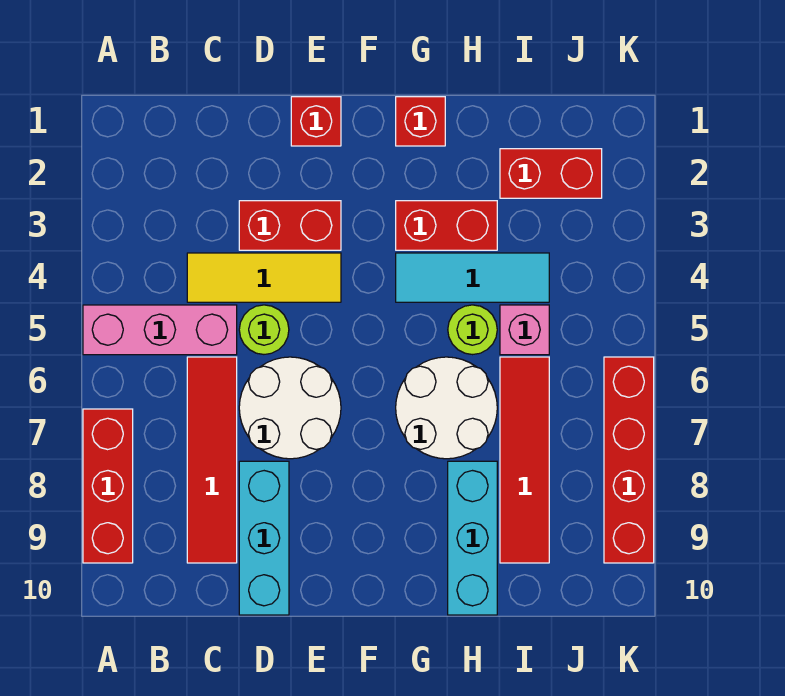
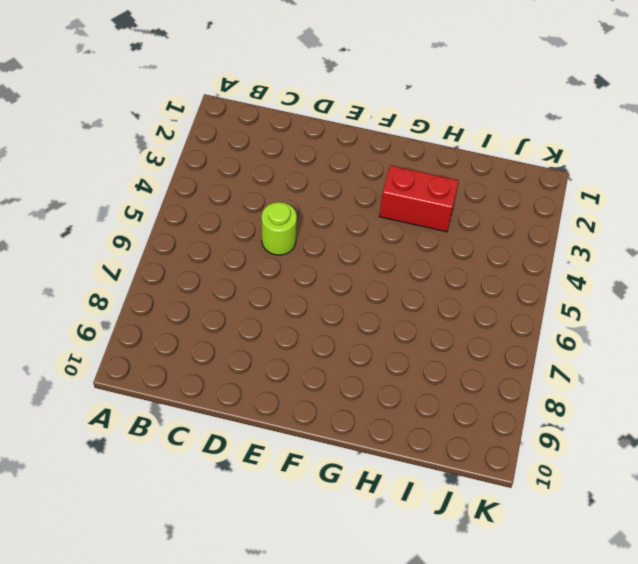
none -> pink 1x3 brick [83,305,237,355]
none -> red 1x3 brick [83,409,133,563]
none -> yellow 1x3 tile [187,253,341,302]

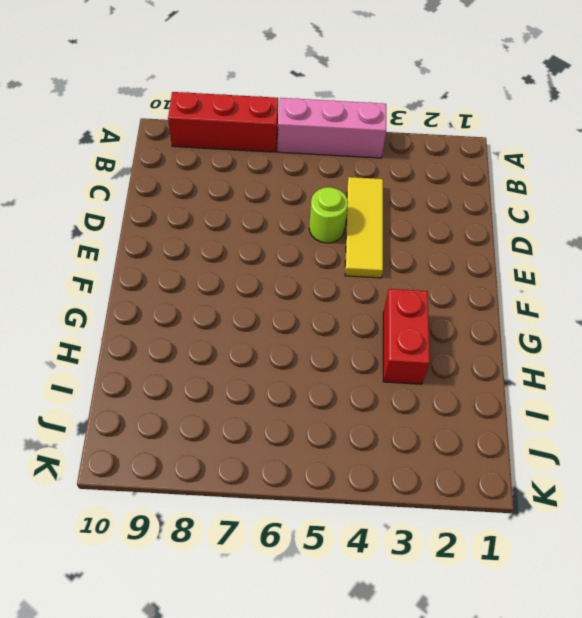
pink 1x3 brick [278,98,386,158] -> pink 1x3 brick turned to [83,305,237,355]
none -> red 1x4 tile [187,357,237,563]
none -> red 1x2 brick [239,201,341,250]
none -> white 2x2 round brick [239,357,341,459]

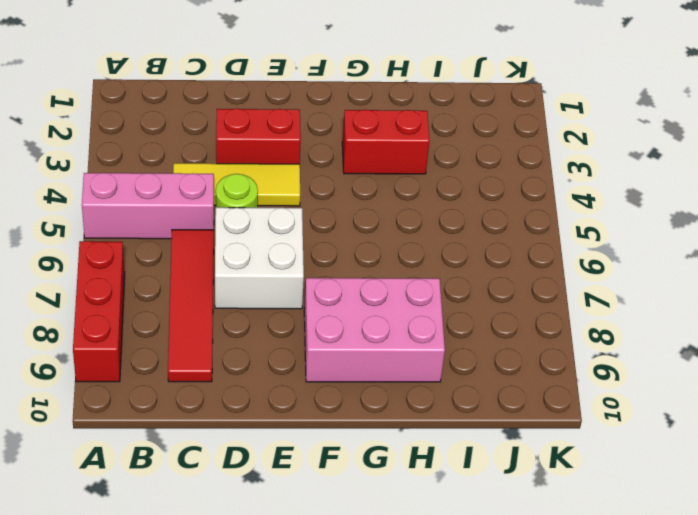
white 2x2 brick [215,207,304,309] -> white 2x2 round brick [239,357,341,459]
pink 2x3 brick [304,278,445,382] -> cyan 1x3 brick [448,461,497,615]
none -> cyan 1x3 brick [239,461,289,615]
none -> red 1x1 brick [291,97,341,146]
none -> red 1x1 brick [396,97,445,146]

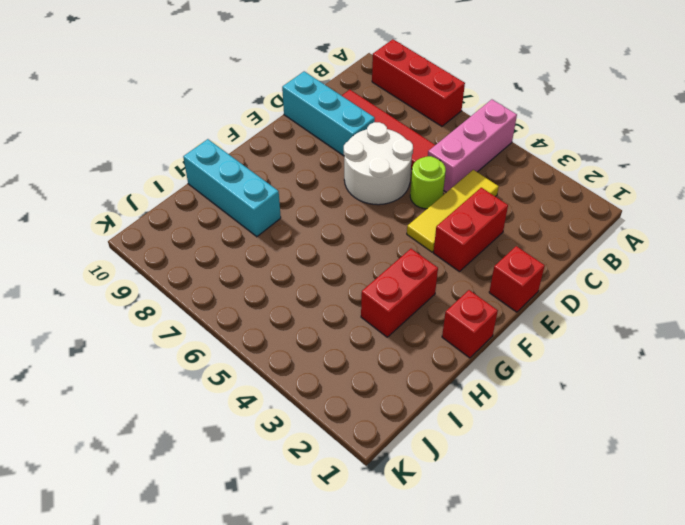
none -> cyan 1x3 tile [396,253,549,302]
none -> white 2x2 round brick [396,357,497,459]
none -> lime 1x1 round brick [448,305,497,355]

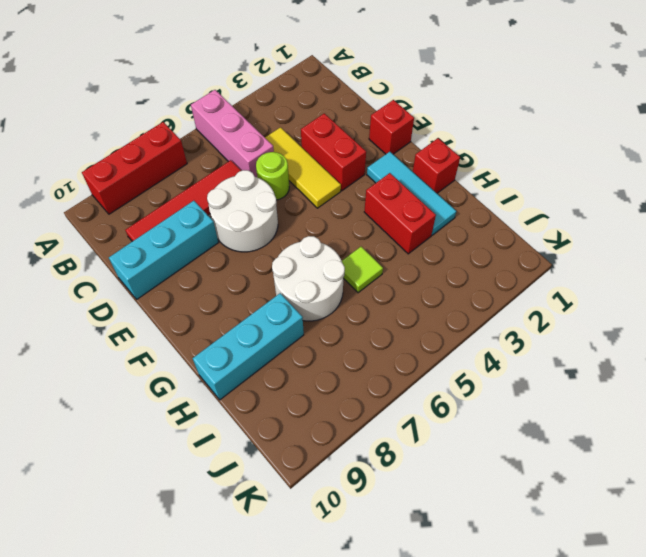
cyan 1x3 tile [367,152,456,235] -> cyan 1x3 tile moved to [396,253,549,302]
lime 1x1 tile [342,247,383,293] -> lime 1x1 round brick [448,305,497,355]
none -> red 1x2 brick [500,149,602,198]
none -> pink 1x1 brick [500,305,549,355]
none -> red 1x4 tile [500,357,549,563]

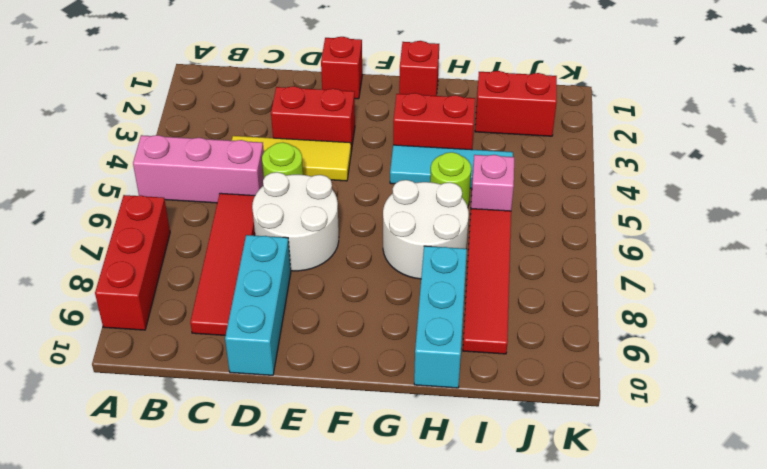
none -> red 1x4 brick [604,357,654,563]

